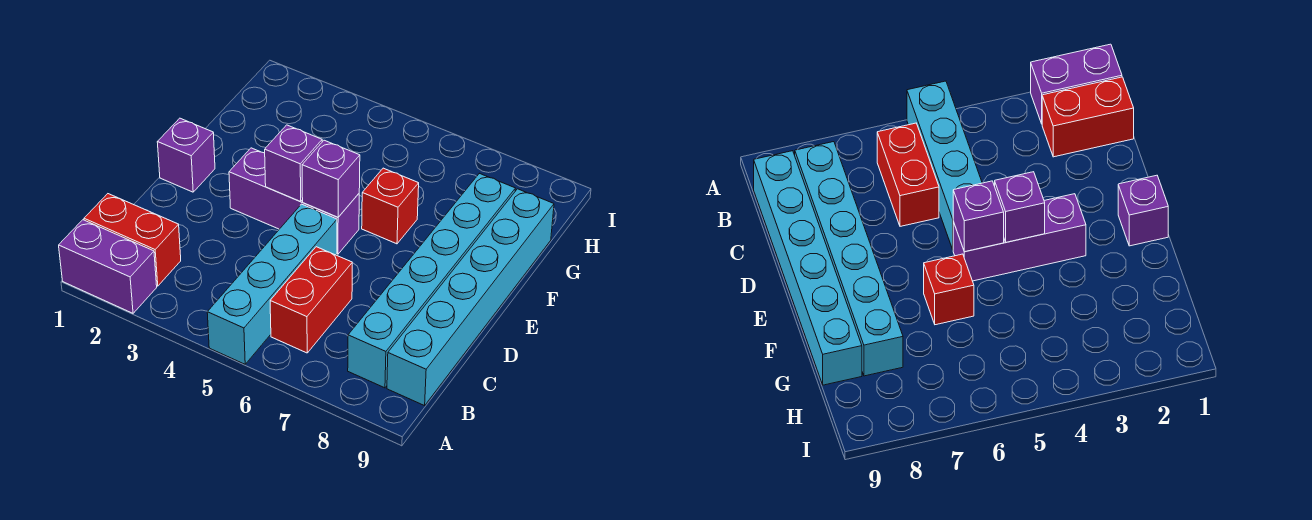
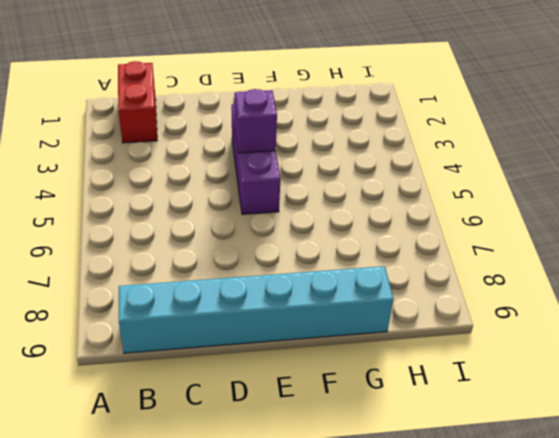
none -> purple 1x2 brick [59,220,157,313]
none -> cyan 1x4 brick [207,204,337,364]

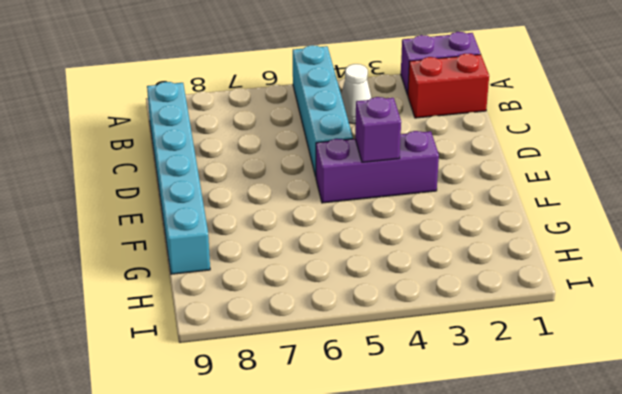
white 1x1 cone [341,64,371,124] -> none
none -> red 1x2 brick [270,247,352,353]
none -> cyan 1x6 brick [348,173,515,388]

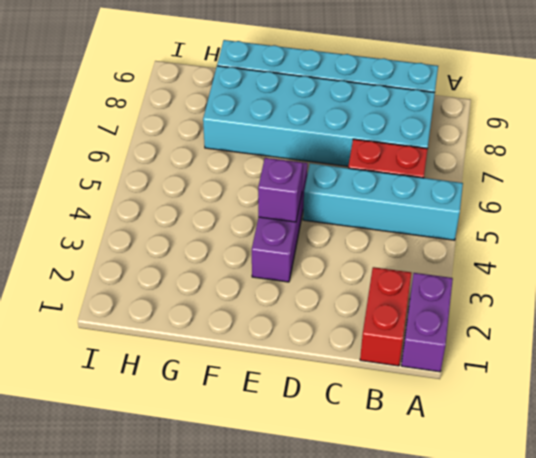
cyan 2x6 brick [203,66,435,166] -> cyan 1x6 brick [348,173,515,388]
none -> purple 1x1 brick [157,118,215,192]
none -> red 1x1 brick [362,168,419,244]

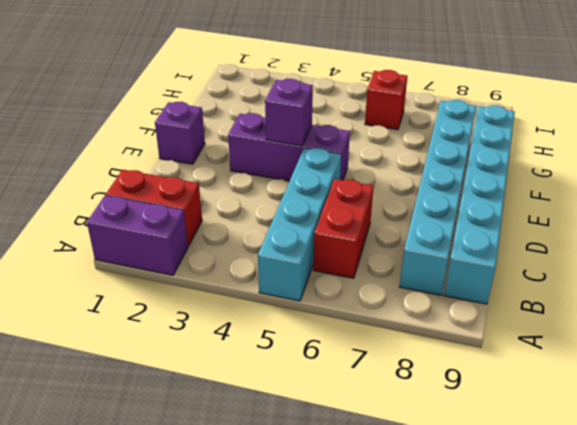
red 1x1 brick [365,70,408,130] -> red 1x1 brick moved to [362,168,419,244]
none -> purple 1x1 brick [302,140,360,217]

